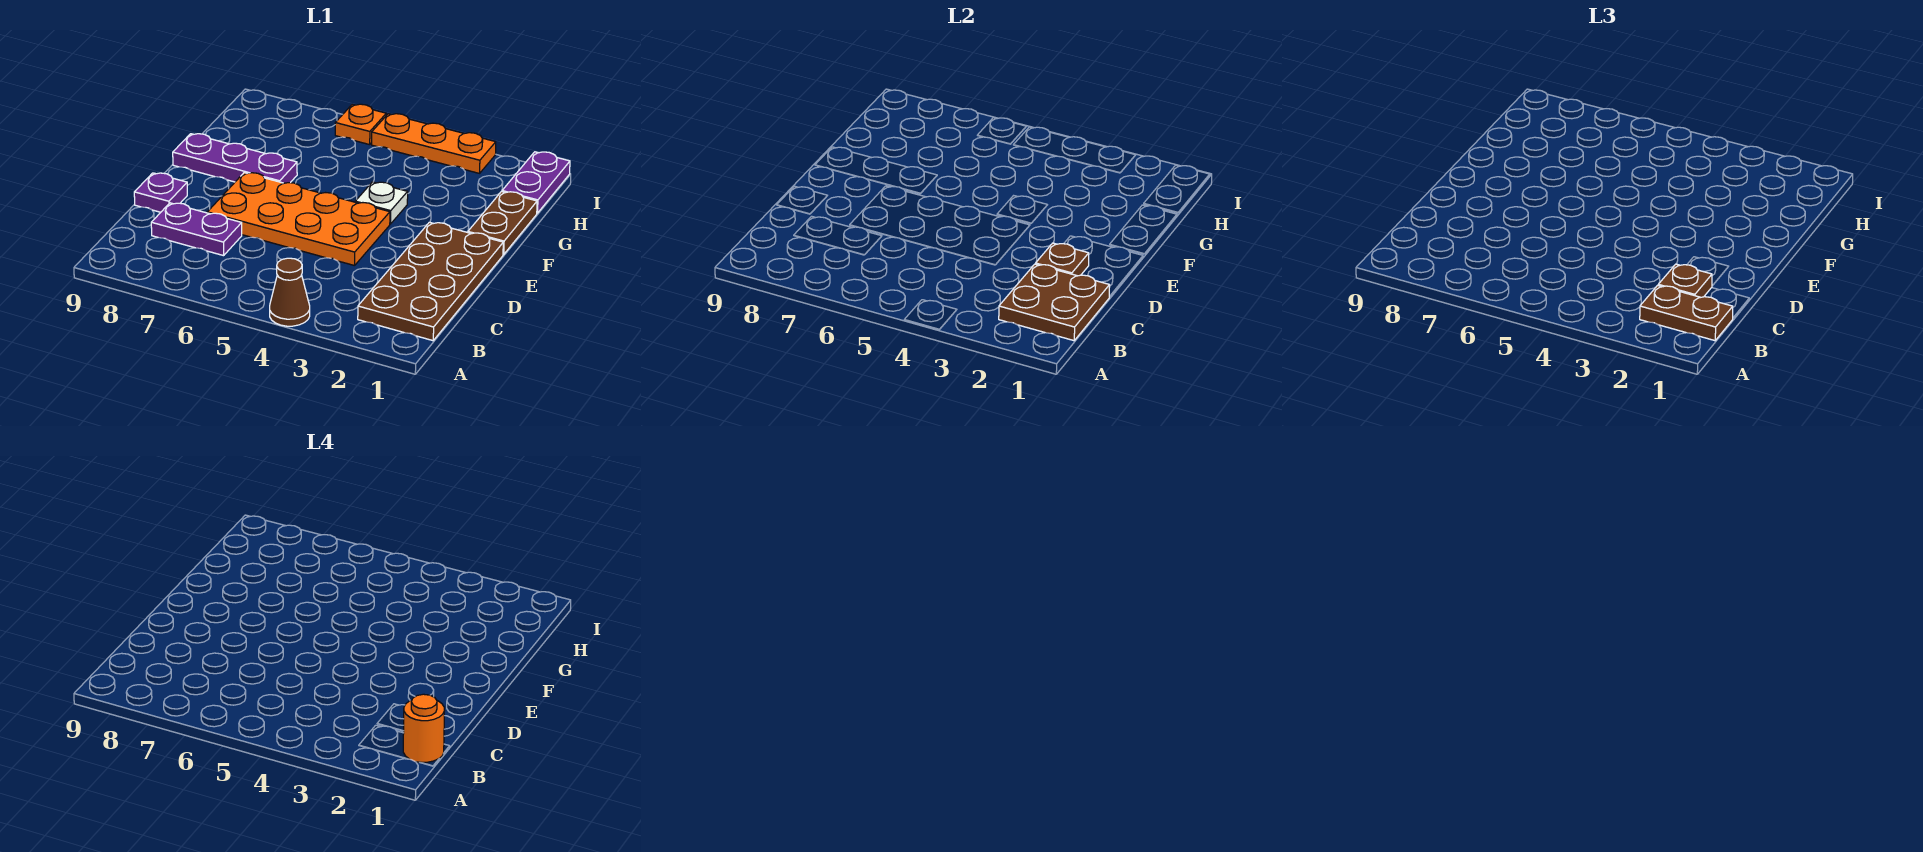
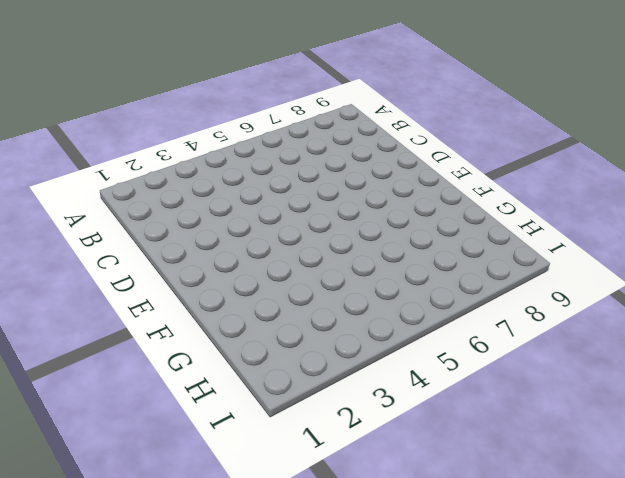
none -> brown 1x1 cone [270,258,310,326]
none -> brown 2x4 plate [358,222,503,341]
none -> purple 1x2 plate [151,203,242,256]

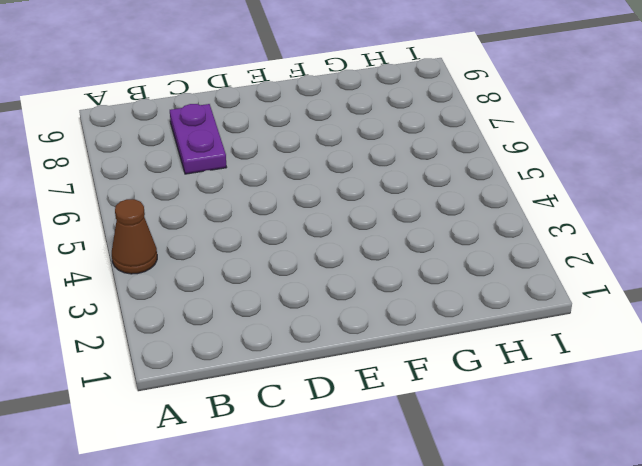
none -> brown 2x4 plate [358,222,503,341]
none -> orange 2x4 plate [207,173,390,266]
none -> purple 1x1 plate [134,173,187,212]

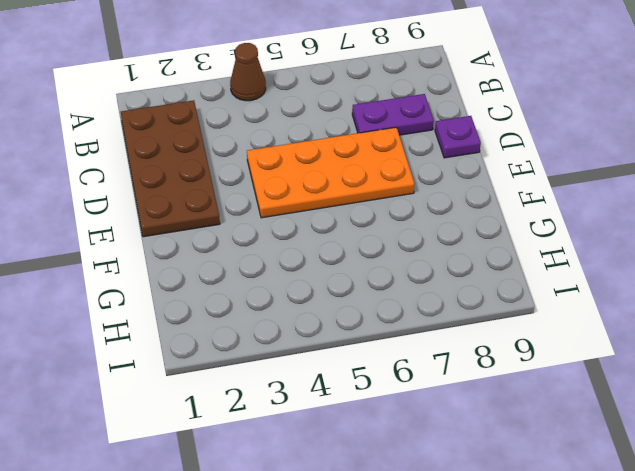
none -> brown 1x2 plate [468,192,537,254]
none -> white 1x1 plate [355,182,408,224]
none -> purple 1x3 plate [173,134,297,183]

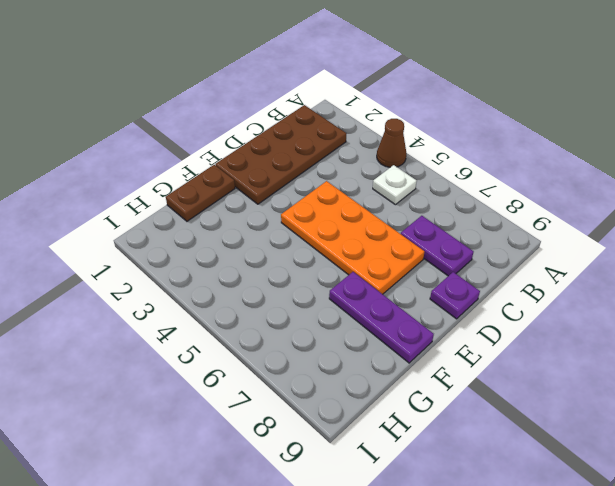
white 1x1 plate [373,165,417,205] -> white 1x1 plate moved to [355,182,408,224]
none -> purple 1x2 plate [502,152,570,213]
none -> orange 1x3 plate [372,114,496,173]
none -> orange 1x1 plate [335,104,386,145]

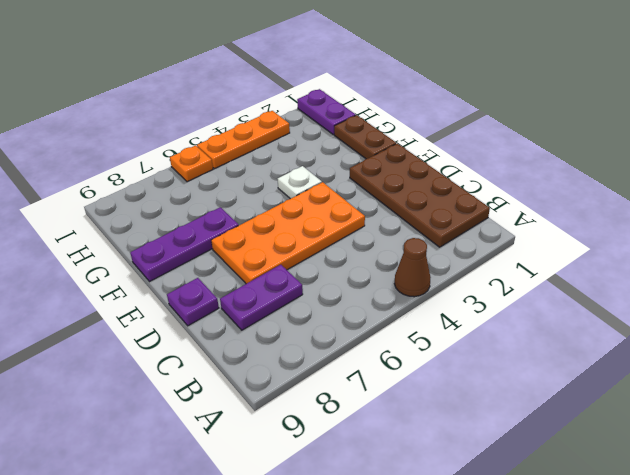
none -> brown 2x2 plate [999,264,1110,341]
none -> brown 1x1 plate [1036,243,1089,276]
none -> brown 1x2 plate [1640,286,1733,341]

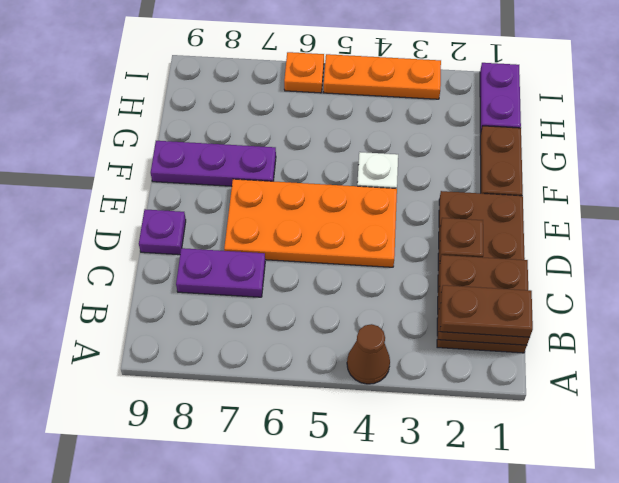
none -> brown 1x1 plate [1658,264,1712,297]
none -> orange 1x1 round brick [403,694,444,762]

